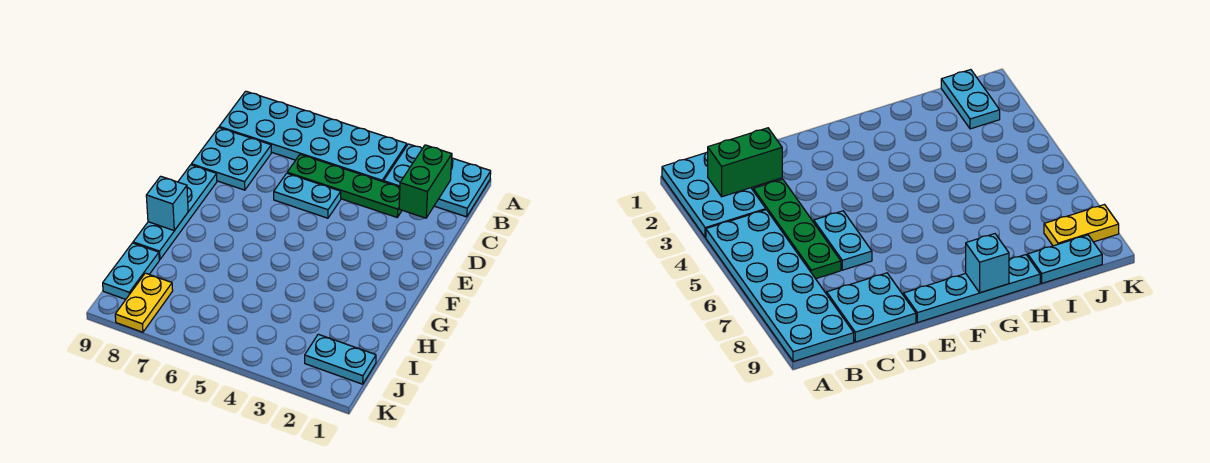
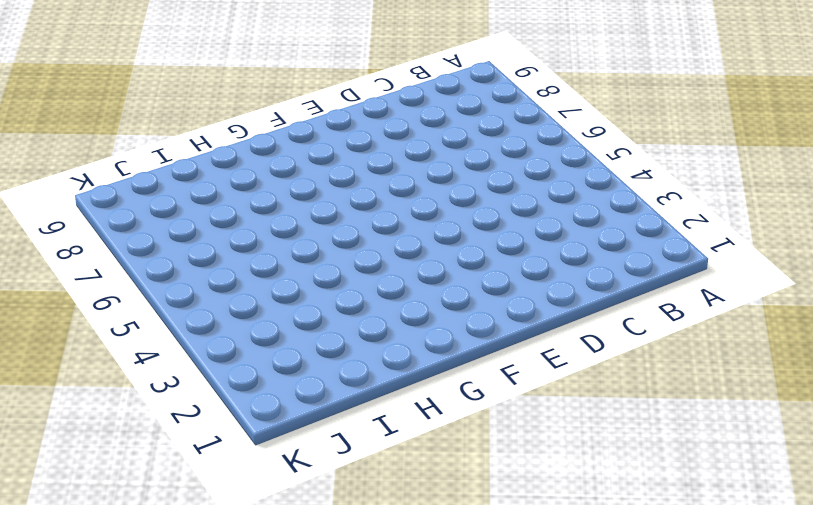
none -> cyan 2x3 plate [384,144,491,217]
none -> cyan 2x6 plate [219,91,407,182]

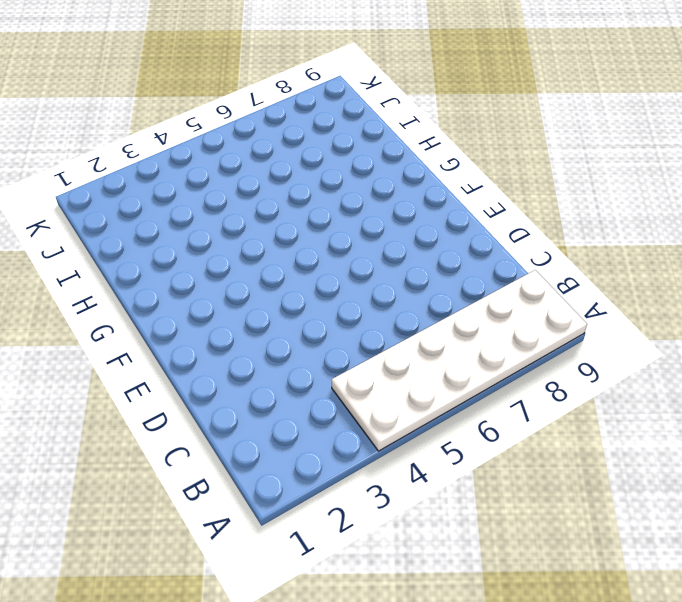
white 2x6 plate [332,270,587,451] -> cyan 2x6 plate [219,91,407,182]
none -> cyan 2x3 plate [384,144,491,217]
none -> green 1x4 plate [287,154,402,217]

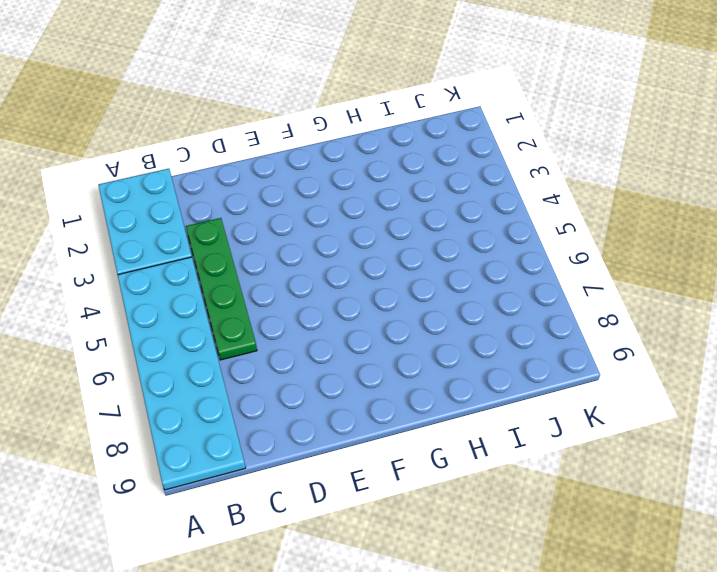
none -> cyan 2x2 plate [191,127,271,190]
none -> cyan 1x2 plate [274,173,341,218]

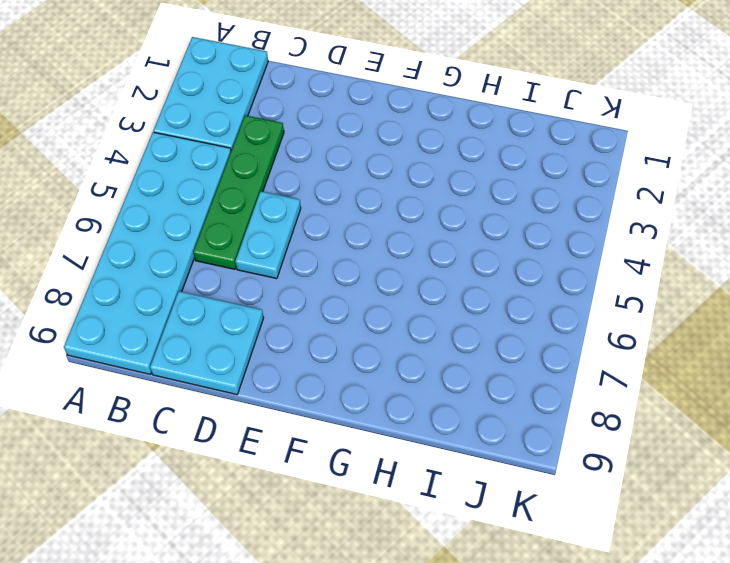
none -> cyan 1x4 plate [133,165,217,260]
none -> cyan 1x2 plate [103,243,159,299]

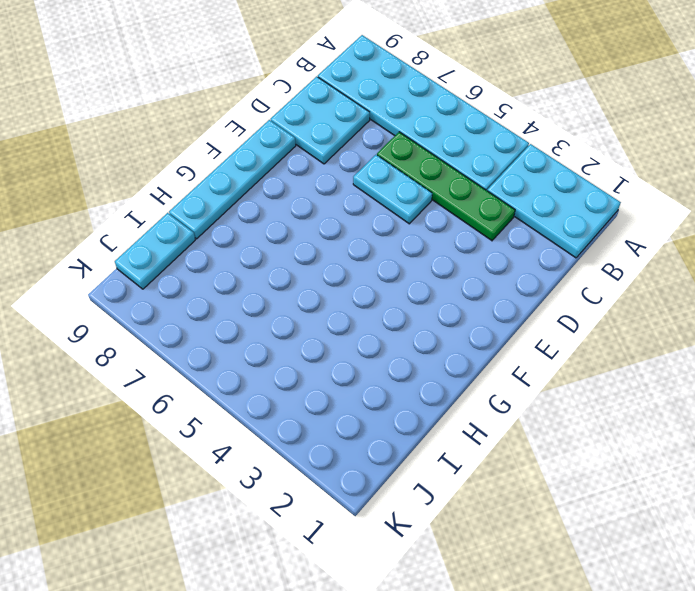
none -> cyan 1x2 plate [305,334,376,384]
none -> yellow 1x2 plate [115,273,173,332]

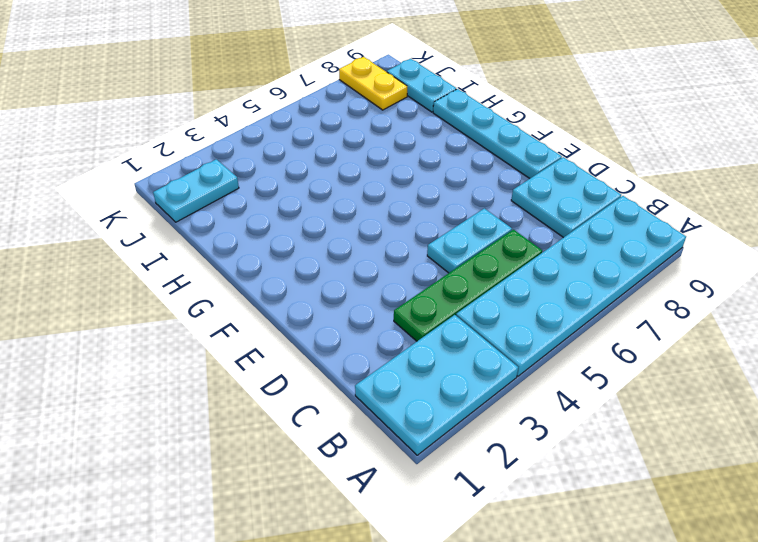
none -> green 1x2 brick [399,145,452,218]
none -> cyan 1x1 brick [146,176,188,230]

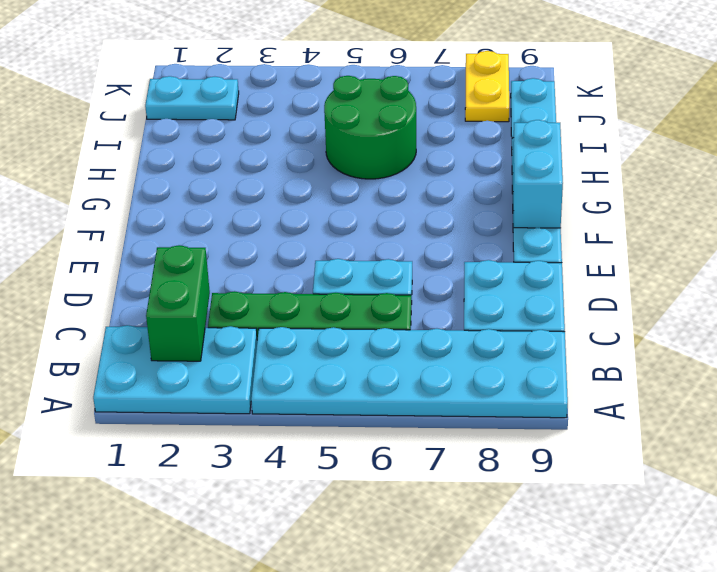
cyan 1x2 brick [513,120,563,228] -> cyan 1x1 brick [146,176,188,230]
green 2x2 round brick [324,76,416,179] -> none

